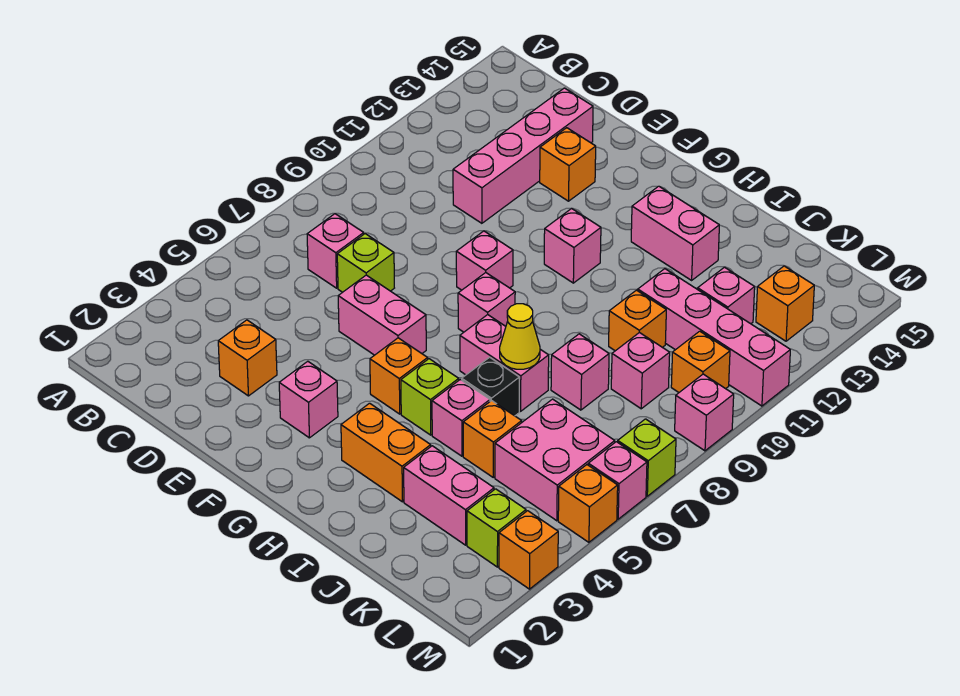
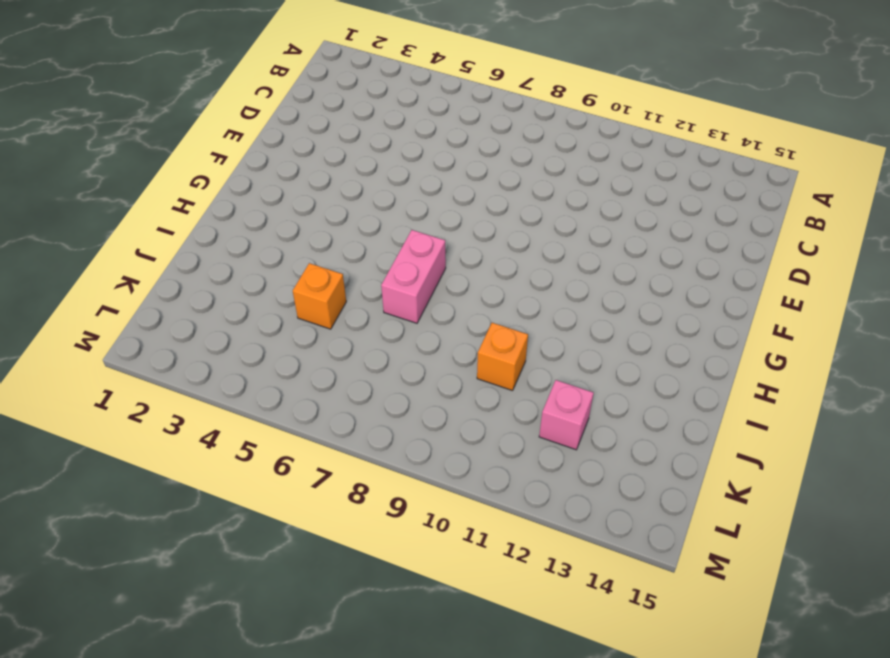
none -> pink 1x1 brick [307,214,364,288]
none -> orange 1x1 brick [218,320,277,396]
none -> lime 1x1 brick [337,234,394,292]
none -> pink 1x4 brick [453,88,593,223]

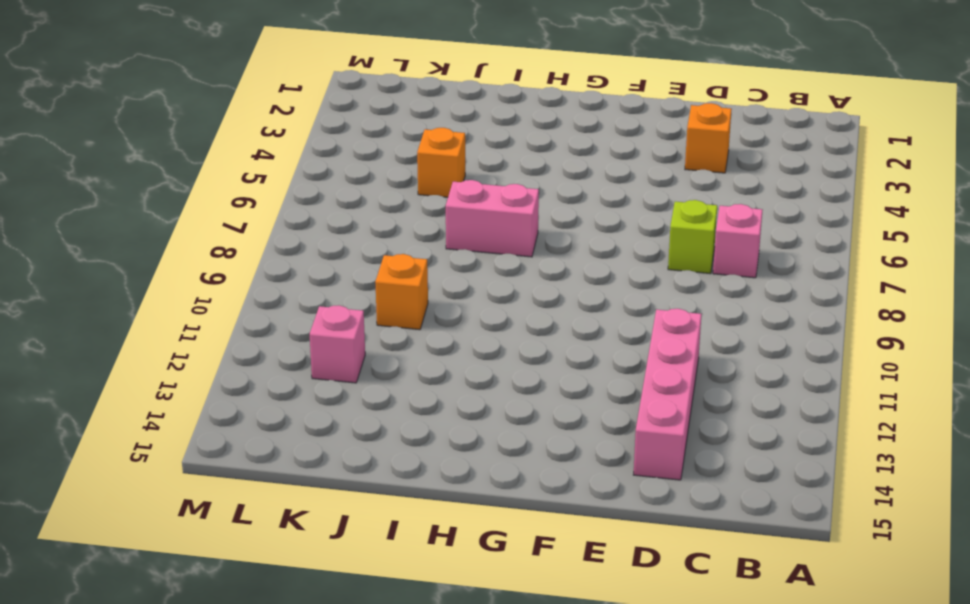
none -> pink 1x2 brick [338,275,426,355]
none -> orange 1x1 brick [540,128,596,201]
none -> pink 1x1 brick [279,361,338,438]
none -> pink 1x1 brick [456,231,513,290]

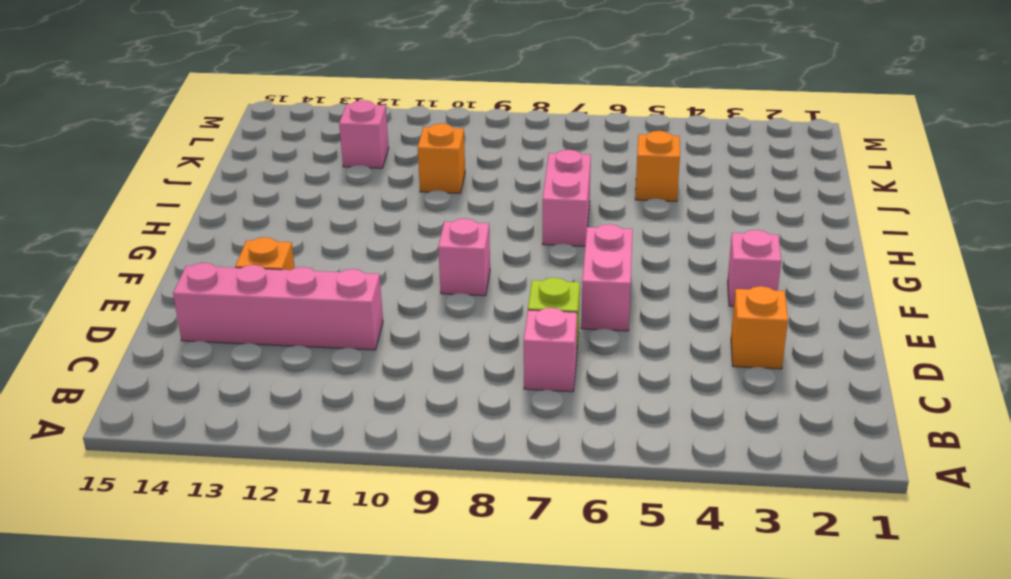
none -> orange 1x1 brick [370,338,428,414]
none -> pink 1x1 brick [458,273,515,332]
none -> pink 1x1 brick [544,208,601,283]
none -> orange 1x2 brick [341,403,431,502]

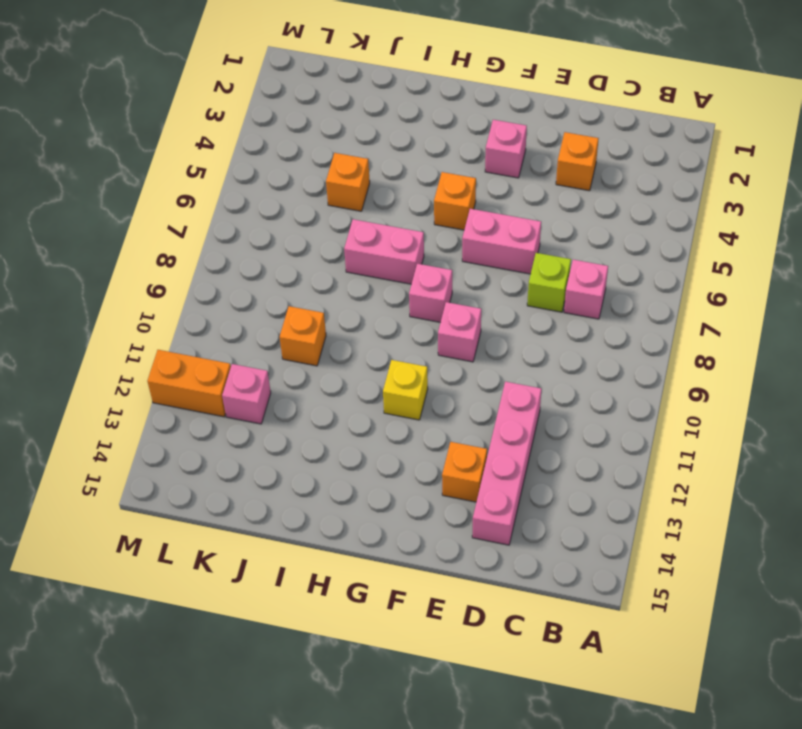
yellow 1x1 brick [383,360,428,420] -> pink 1x1 brick [544,208,601,283]
orange 1x2 brick [147,350,231,417] -> orange 1x2 brick moved to [341,403,431,502]
none -> lime 1x1 brick [401,359,459,435]
none -> pink 1x2 brick [631,186,719,280]
none -> pink 1x1 brick [432,380,490,456]
none -> black 1x1 brick [462,357,519,416]

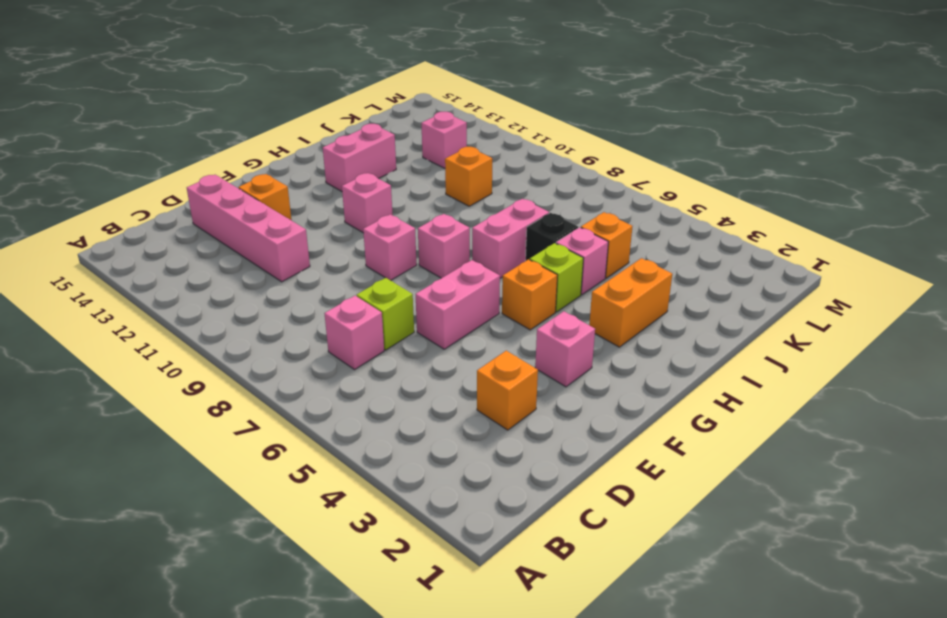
none -> pink 1x2 brick [404,446,494,545]
none -> pink 1x1 brick [551,334,609,410]
none -> pink 1x4 brick [638,269,790,406]
none -> pink 2x2 brick [495,399,615,521]

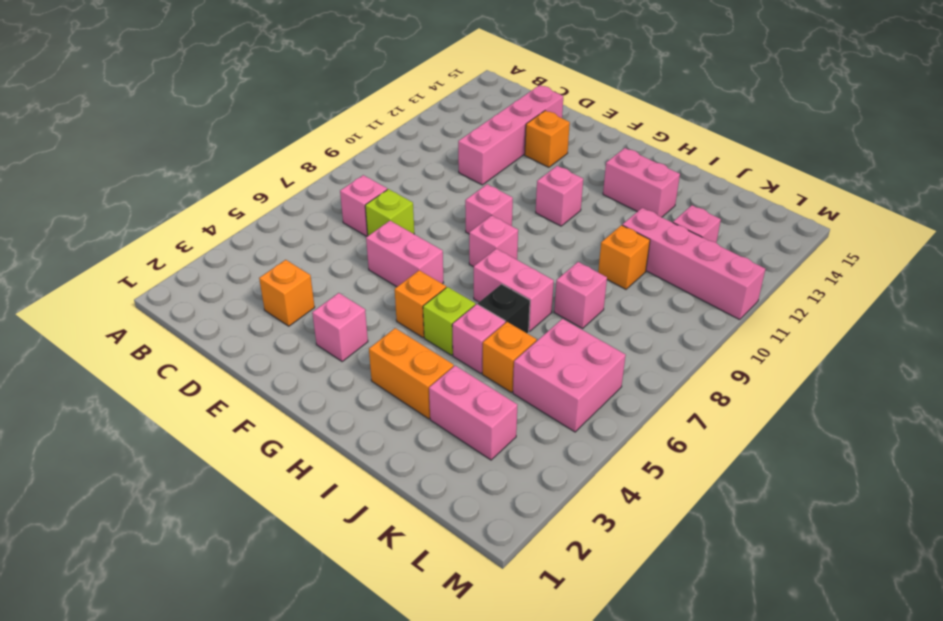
none -> pink 1x1 brick [611,332,670,409]
none -> lime 1x1 brick [467,489,526,567]
none -> orange 1x1 brick [671,331,730,392]
none -> orange 1x1 brick [756,266,814,341]

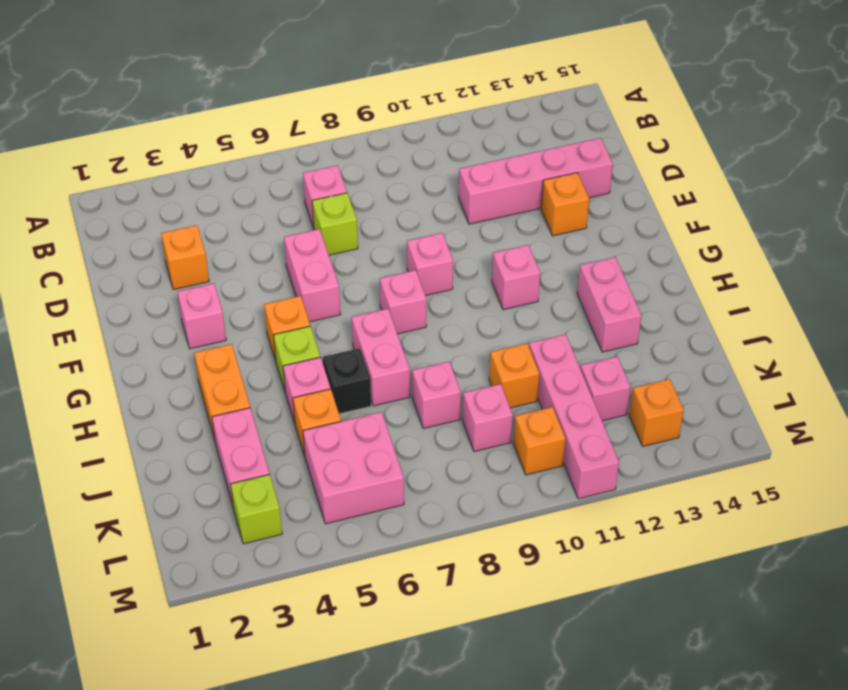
none -> orange 1x1 brick [499,511,558,589]
none -> orange 1x1 brick [558,465,618,542]
none -> pink 1x1 brick [588,442,647,519]
none -> lime 1x1 brick [618,419,676,496]

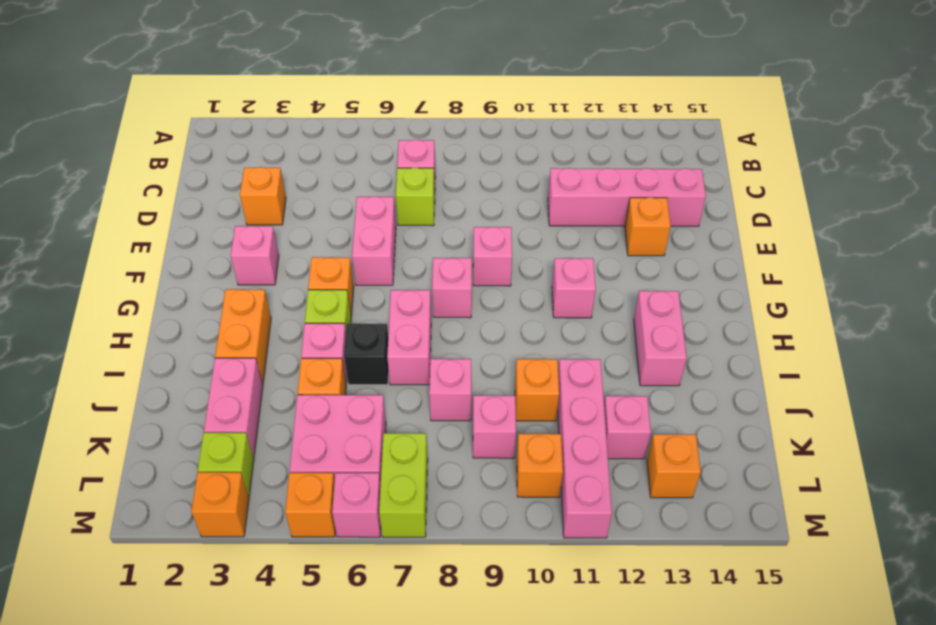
lime 1x2 brick [379,433,428,537] -> lime 1x1 brick [618,419,676,496]
none -> pink 1x1 brick [675,374,734,451]
none -> yellow 1x1 cone [500,304,540,369]

